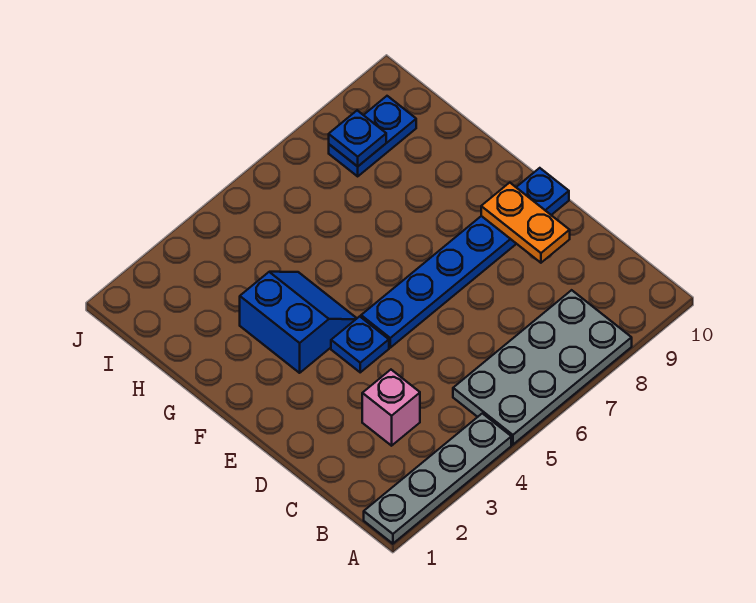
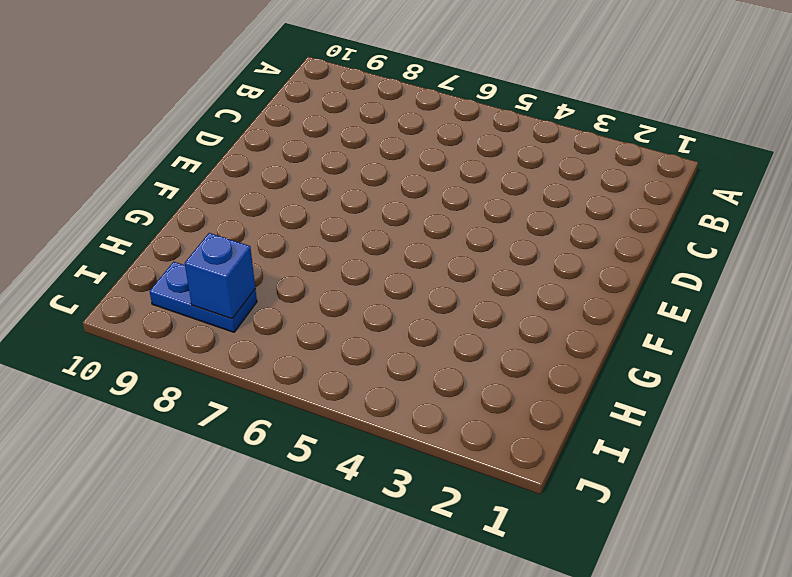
blue 1x1 brick [185,233,255,319] -> blue 1x1 plate [329,110,386,166]
none -> grey 1x4 plate [364,413,511,544]
none -> grey 2x4 plate [453,290,632,445]

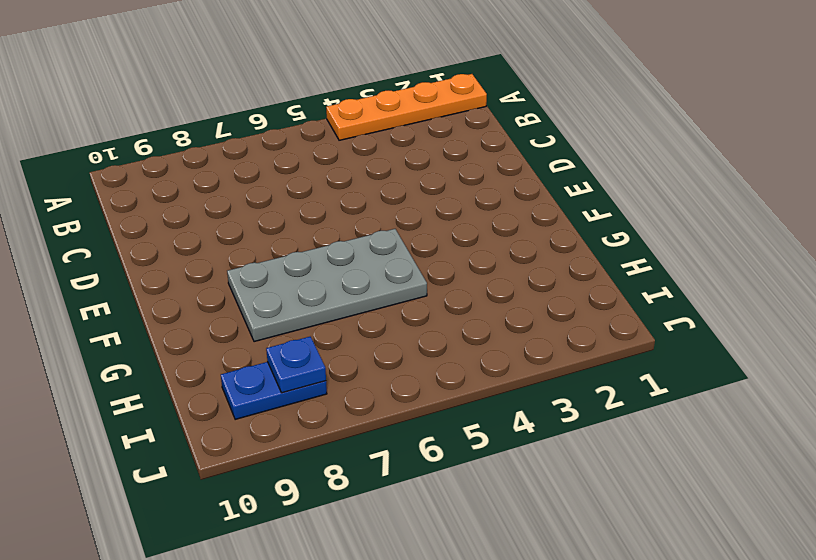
orange 1x4 plate [326,74,487,140] -> grey 1x4 plate [364,413,511,544]
grey 2x4 plate [227,229,427,342] -> grey 2x4 plate moved to [453,290,632,445]
none -> pink 1x1 brick [362,370,420,446]
none -> blue 1x1 plate [331,316,389,372]

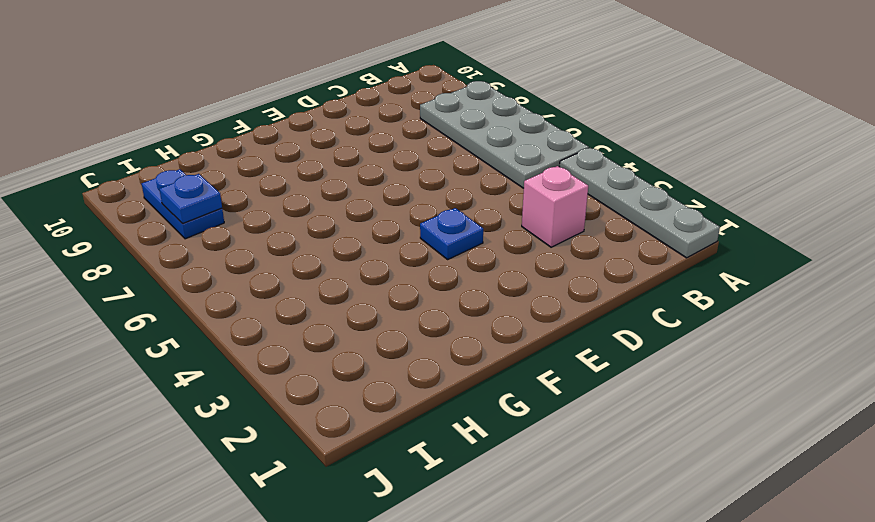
none -> blue 1x6 plate [361,168,569,348]
none -> blue 2x2 slope [240,272,357,373]

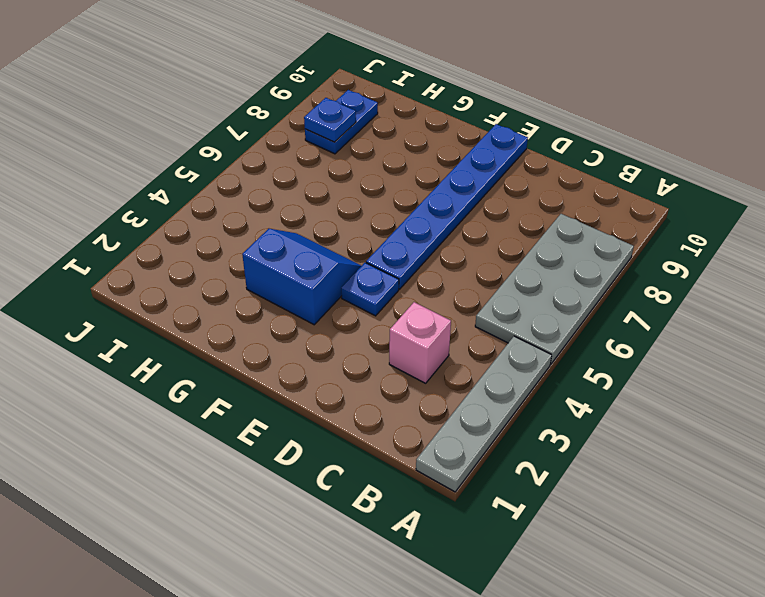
none -> orange 1x2 plate [481,183,570,263]

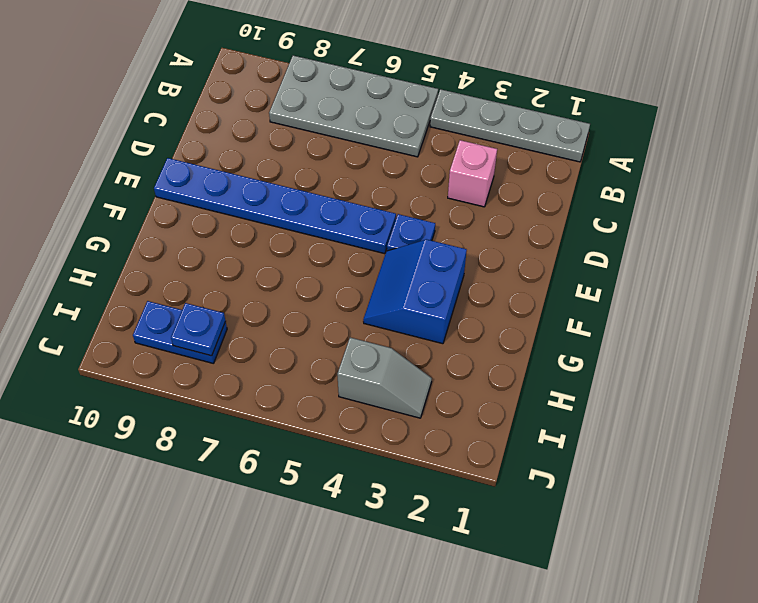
grey 1x2 slope [337,338,432,418] -> none
none -> orange 1x2 plate [481,183,570,263]

